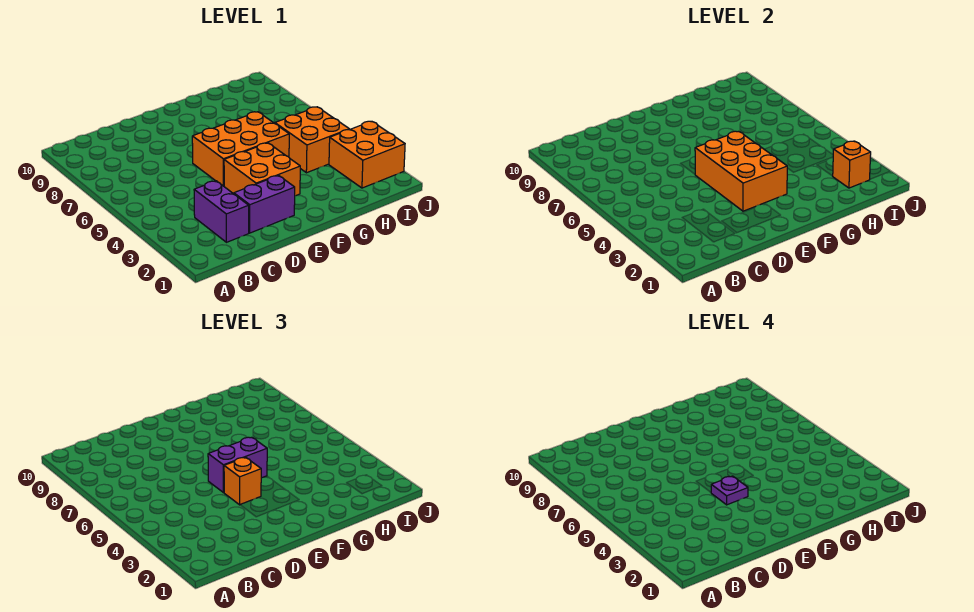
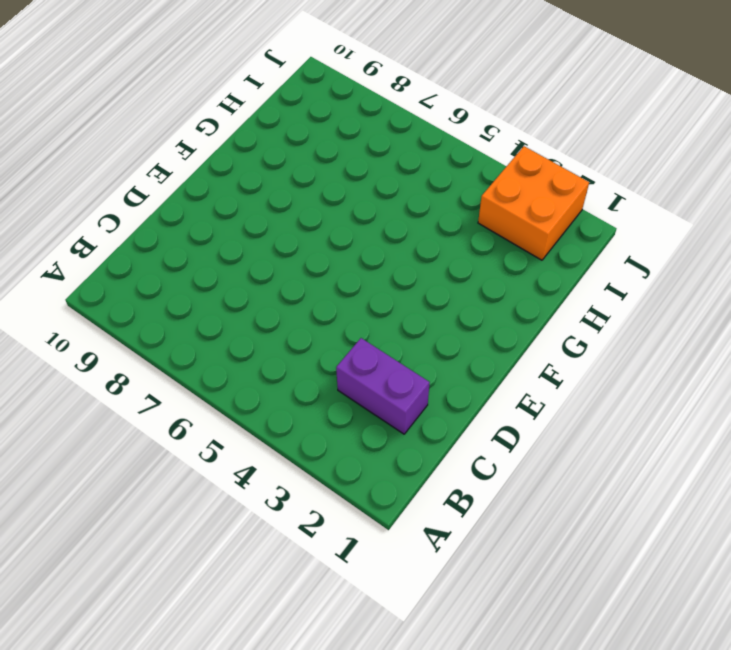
none -> purple 1x2 brick [234,175,295,233]
none -> orange 2x2 brick [224,143,300,196]

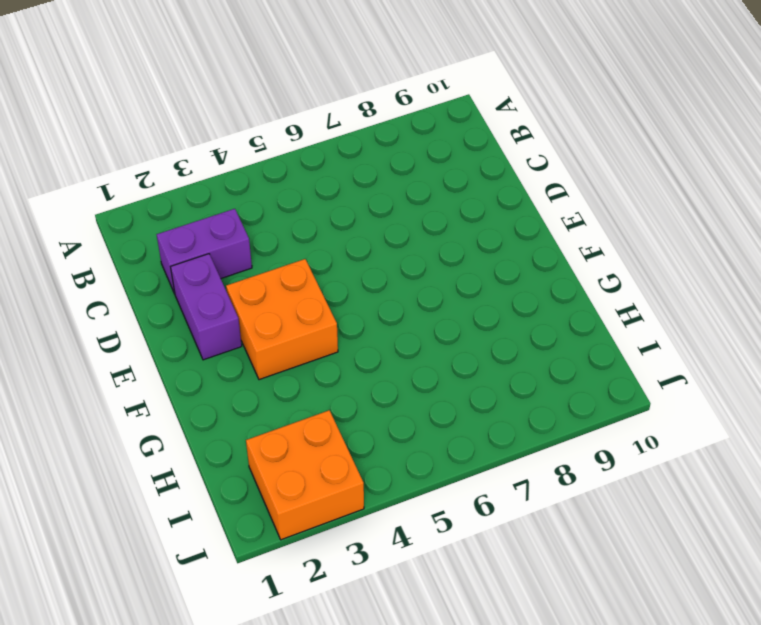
none -> orange 2x3 brick [192,112,289,186]
none -> orange 2x2 brick [275,107,349,173]

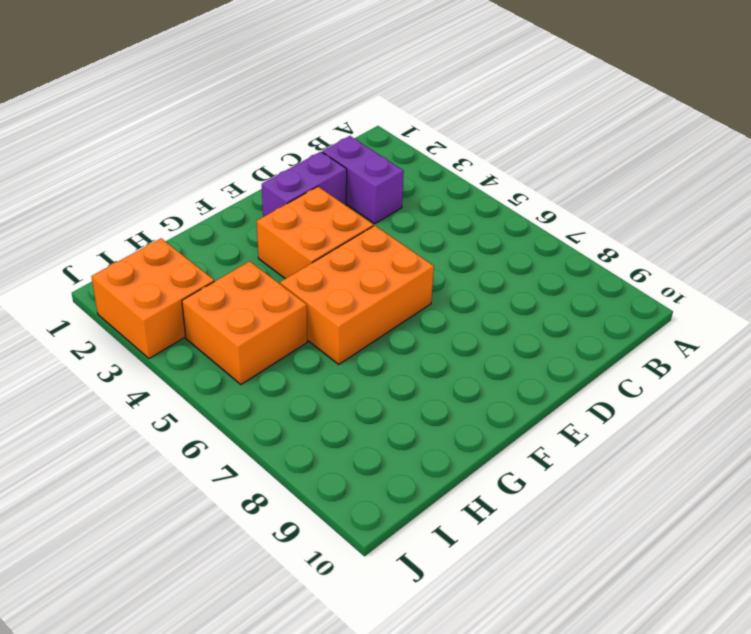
none -> orange 2x3 brick [695,131,787,211]
none -> orange 1x1 brick [833,141,871,188]

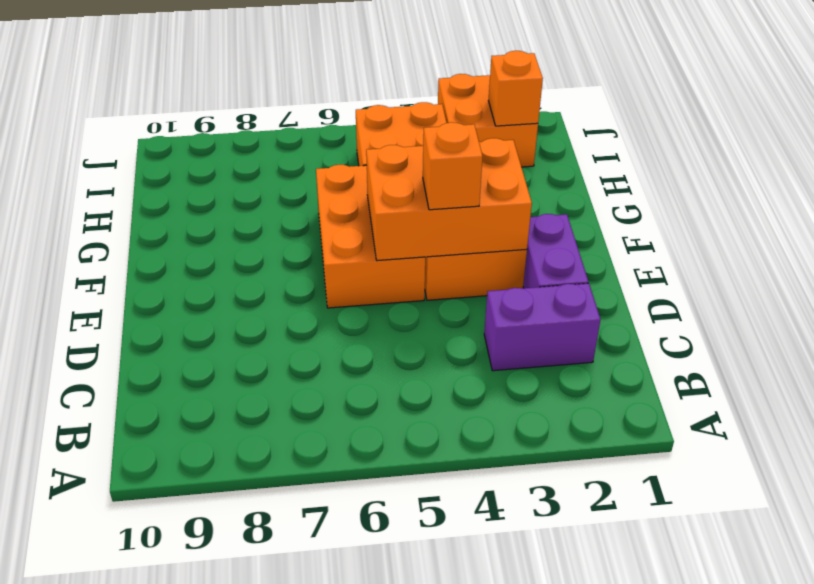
none -> purple 1x2 brick [208,437,267,493]
none -> purple 1x1 plate [711,476,748,505]

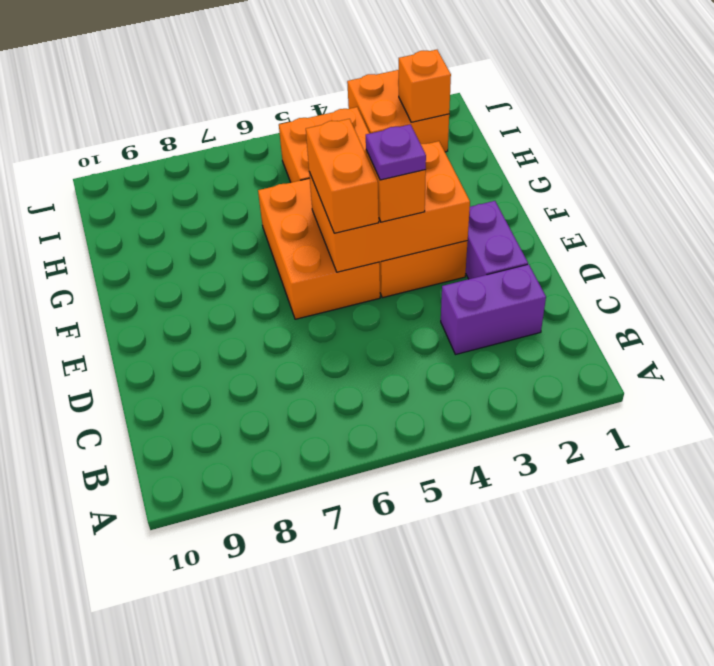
orange 1x2 brick [306,119,379,233] -> purple 1x2 brick [208,437,267,493]

